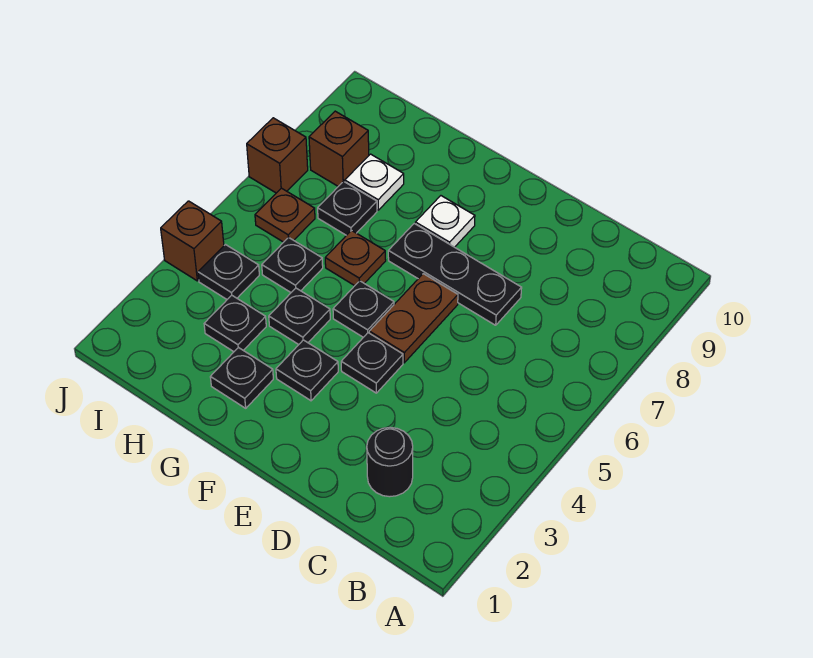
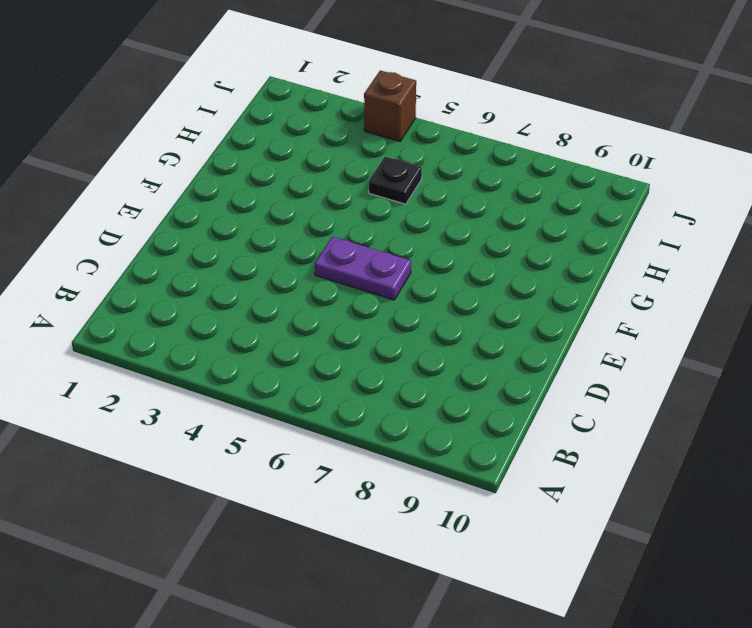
purple 1x2 plate [315,237,411,300] -> brown 1x2 plate [369,274,458,363]
none -> black 1x1 round brick [366,427,413,497]
none -> black 1x3 plate [388,224,522,325]
none -> black 1x1 plate [341,333,403,393]

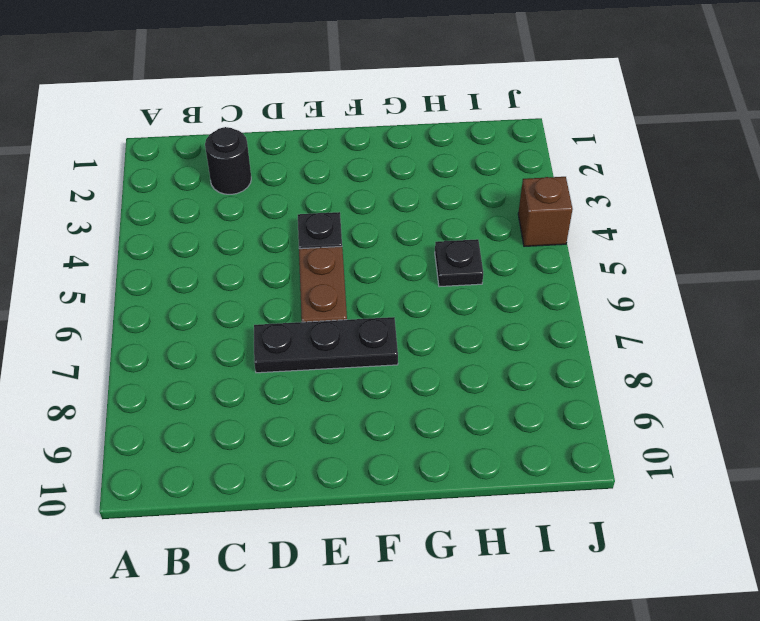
none -> black 1x1 plate [276,340,338,401]
none -> black 1x1 plate [333,281,394,337]
none -> white 1x1 plate [415,196,475,247]

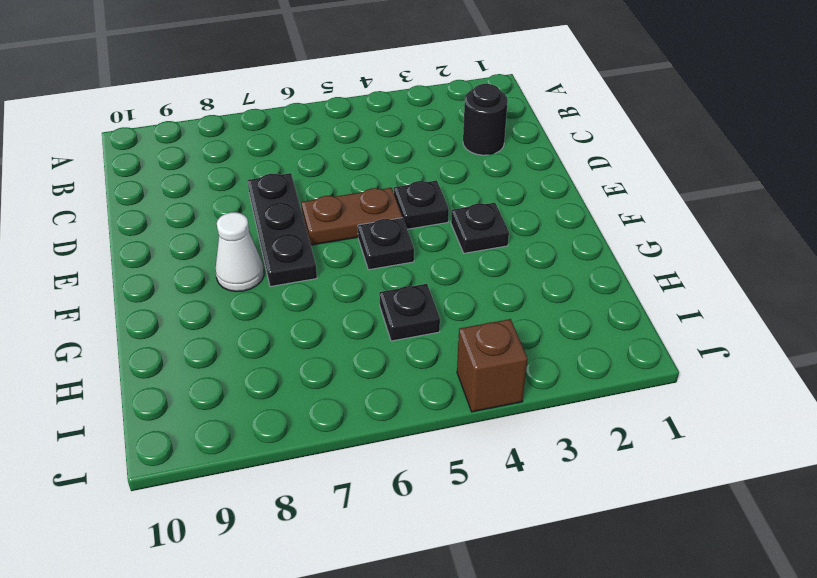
white 1x1 cone [215,212,264,292] -> white 1x1 plate [415,196,475,247]
none -> black 1x1 plate [210,347,273,408]
none -> black 1x1 plate [269,288,330,345]
none -> brown 1x1 plate [325,231,386,286]

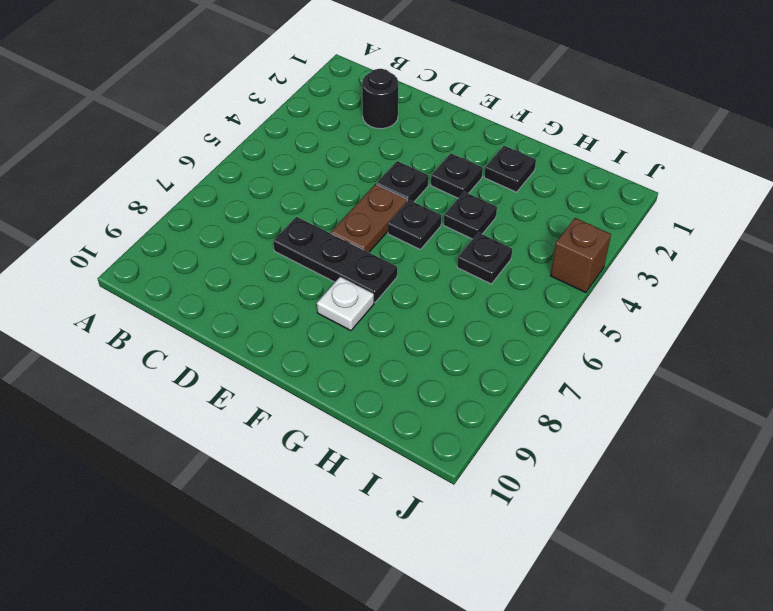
none -> brown 1x1 plate [325,231,386,286]
none -> black 1x1 plate [204,295,266,352]
none -> black 1x1 plate [318,181,377,235]

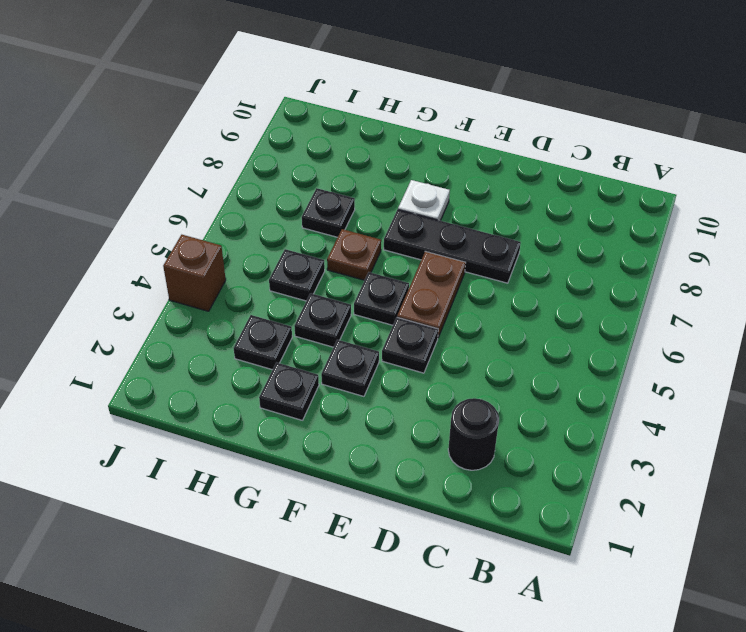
none -> white 1x1 plate [345,154,404,210]
none -> black 1x1 plate [198,245,259,299]
none -> brown 1x1 plate [255,188,315,242]

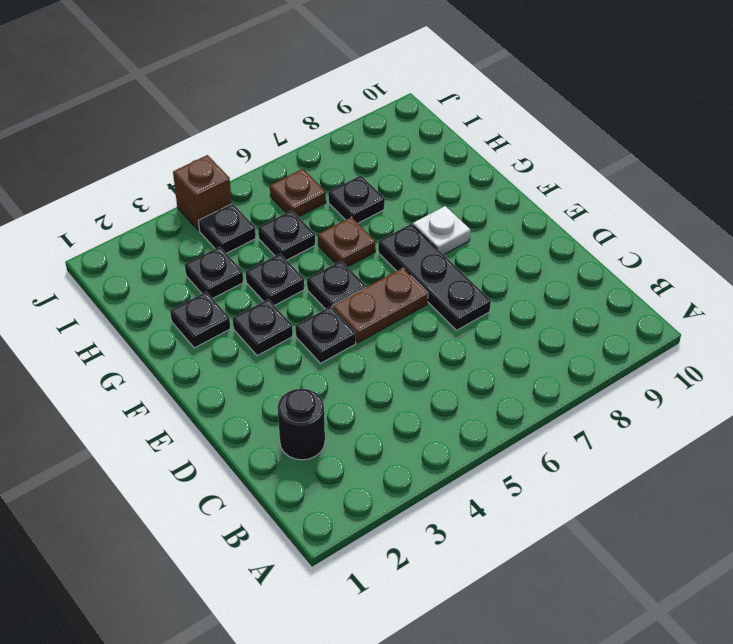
none -> white 1x1 plate [345,154,404,210]
none -> brown 1x1 brick [309,111,369,186]
none -> brown 1x1 brick [247,118,308,193]

